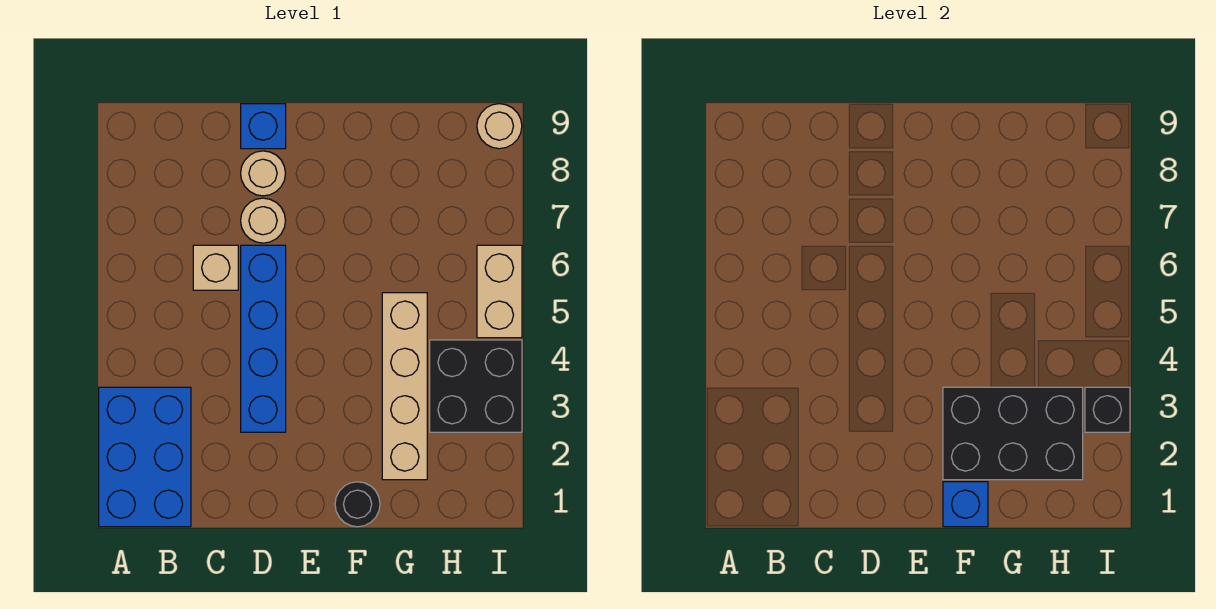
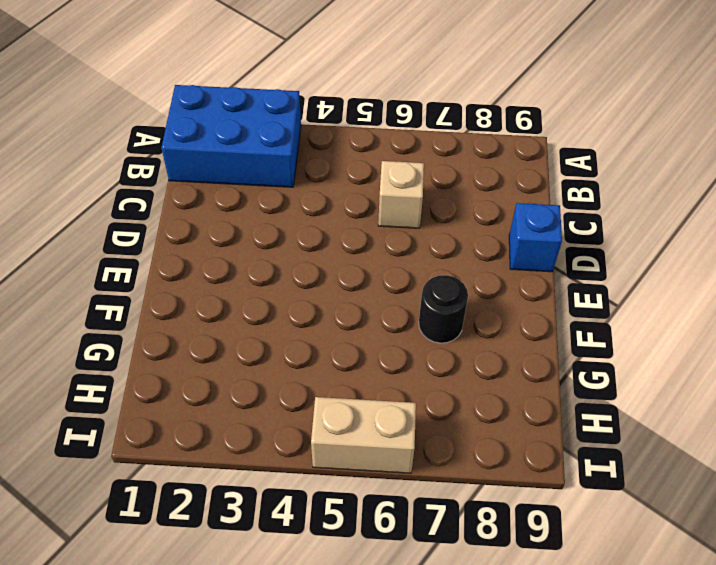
black 1x1 round brick [419,275,468,343] -> black 1x1 round brick moved to [335,482,380,527]
none -> blue 1x4 brick [241,245,286,432]
none -> tan 1x1 round brick [241,198,286,243]
none -> tan 1x1 round brick [241,151,285,196]

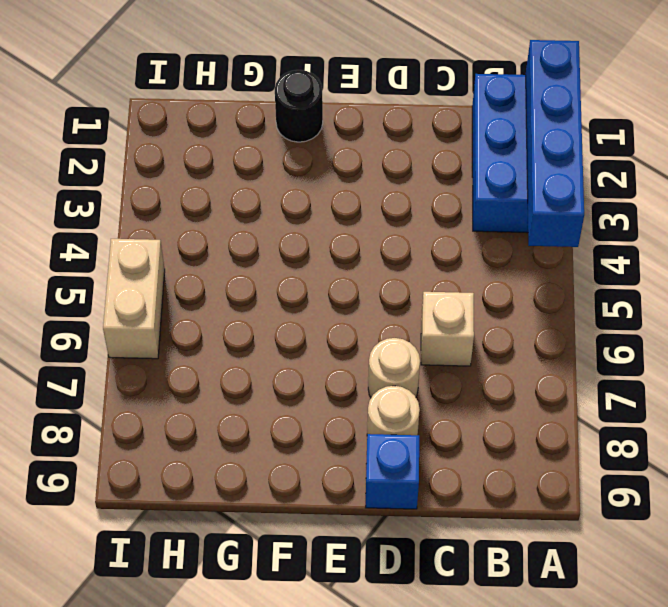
blue 1x4 brick [526,40,584,247] -> blue 1x4 brick moved to [241,245,286,432]
none -> tan 1x4 brick [382,293,427,480]
none -> black 2x2 brick [430,340,522,432]
none -> tan 1x1 round brick [477,104,522,149]

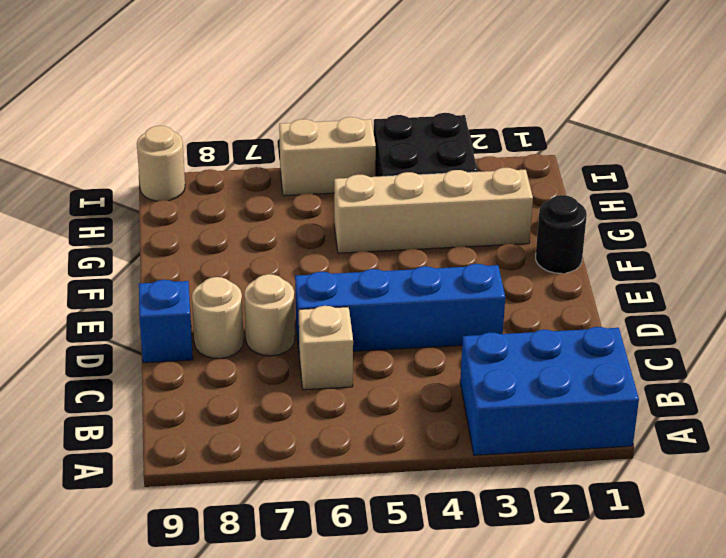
none -> blue 1x1 brick [943,482,988,527]
none -> black 2x3 brick [943,387,1083,480]
none -> black 1x1 brick [1085,387,1130,432]

